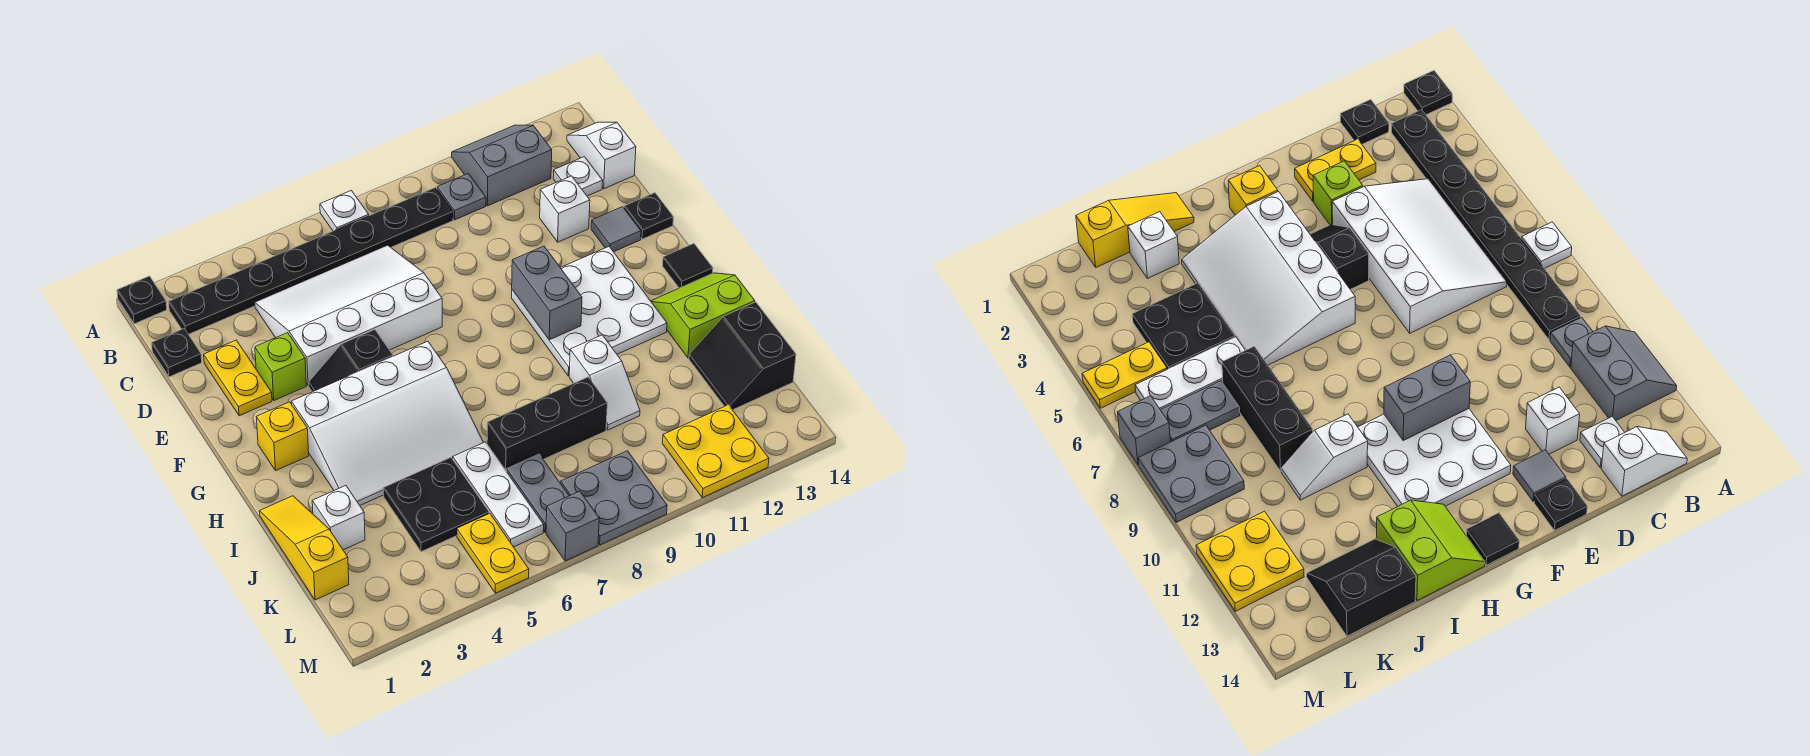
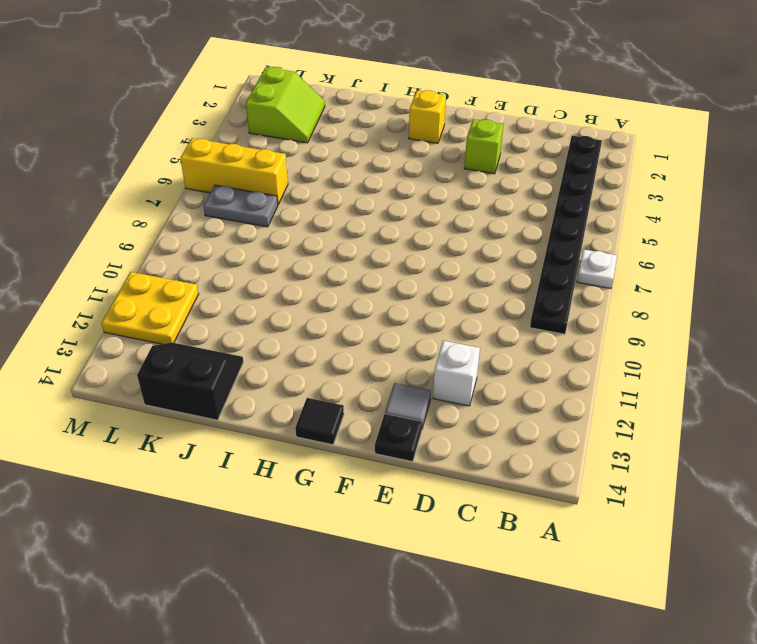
lime 2x2 slope [246,67,325,143] -> lime 2x2 slope moved to [651,273,755,358]
yellow 1x3 brick [180,138,288,204] -> white 1x3 plate [453,442,544,547]
none -> black 1x1 plate [117,276,167,324]
none -> grey 2x2 slope [452,125,552,206]
none -> grey 1x1 plate [437,174,486,220]
none -> white 1x2 slope [567,122,636,189]

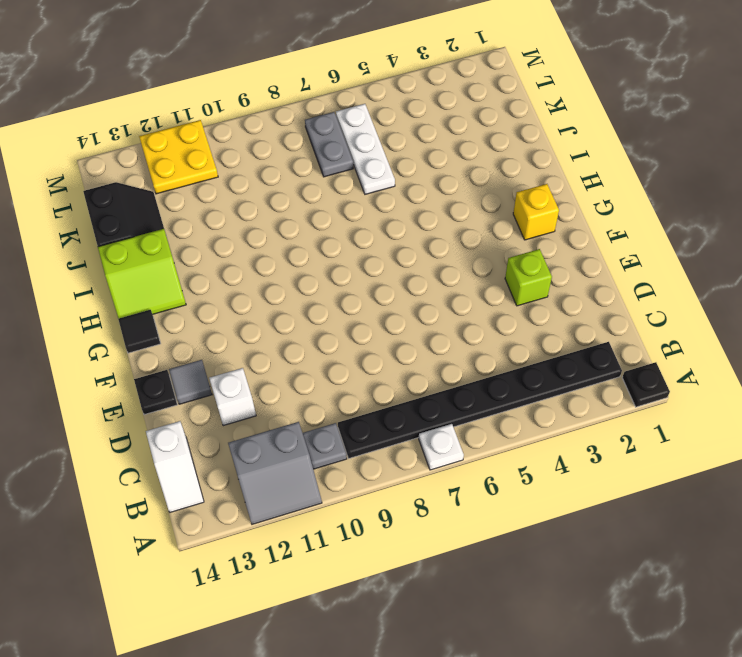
none -> black 1x1 plate [152,329,202,377]
none -> white 3x4 slope [255,245,442,386]
none -> white 1x1 plate [553,157,603,196]
none -> yellow 1x2 plate [204,340,272,416]

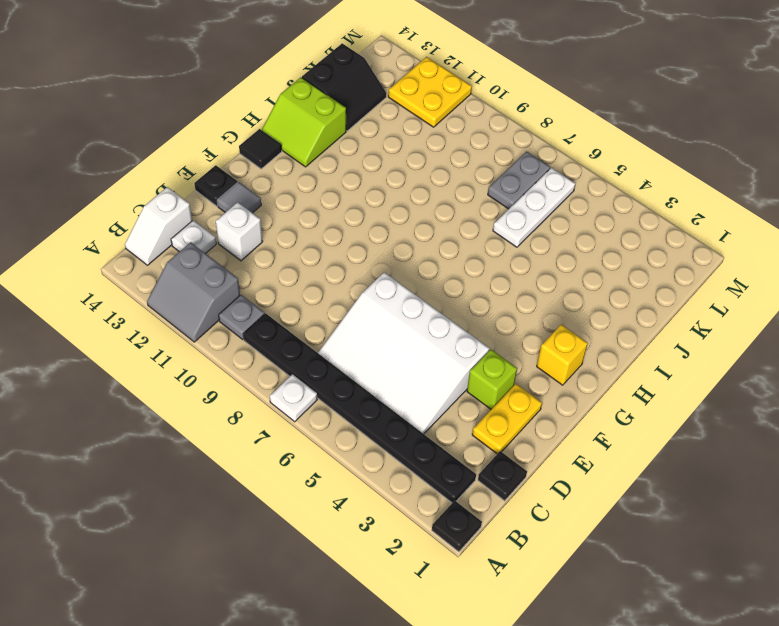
none -> black 1x2 slope [309,330,393,392]
none -> white 3x3 plate [512,247,667,376]
none -> white 3x4 slope [291,341,484,505]
none -> yellow 1x3 slope [259,496,349,600]

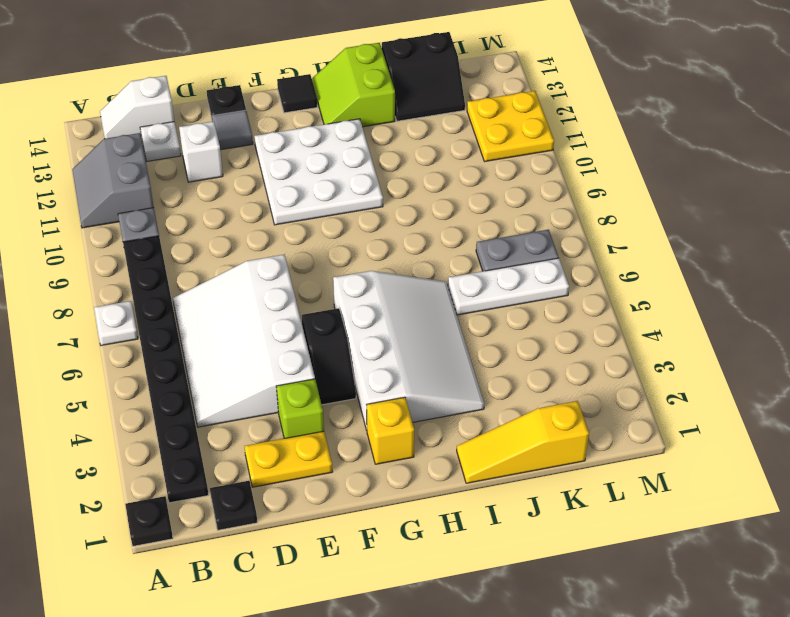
none -> white 1x2 slope [569,335,640,430]
none -> white 1x1 brick [312,486,365,550]
none -> black 2x2 plate [383,458,489,552]
none -> black 1x3 brick [487,377,607,471]

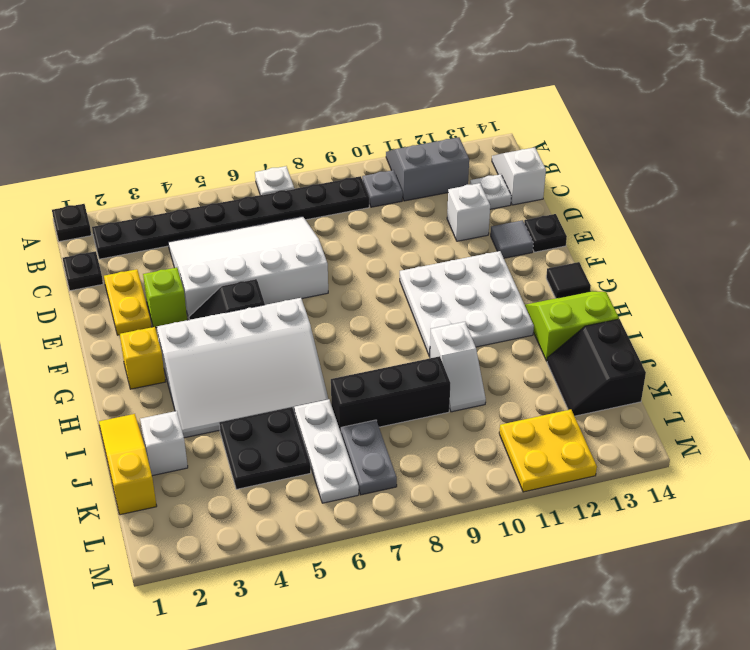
none -> yellow 1x2 plate [457,514,529,593]
none -> grey 2x2 plate [561,451,667,545]
none -> grey 1x1 brick [546,491,599,561]
none -> grey 1x2 brick [512,246,582,340]

